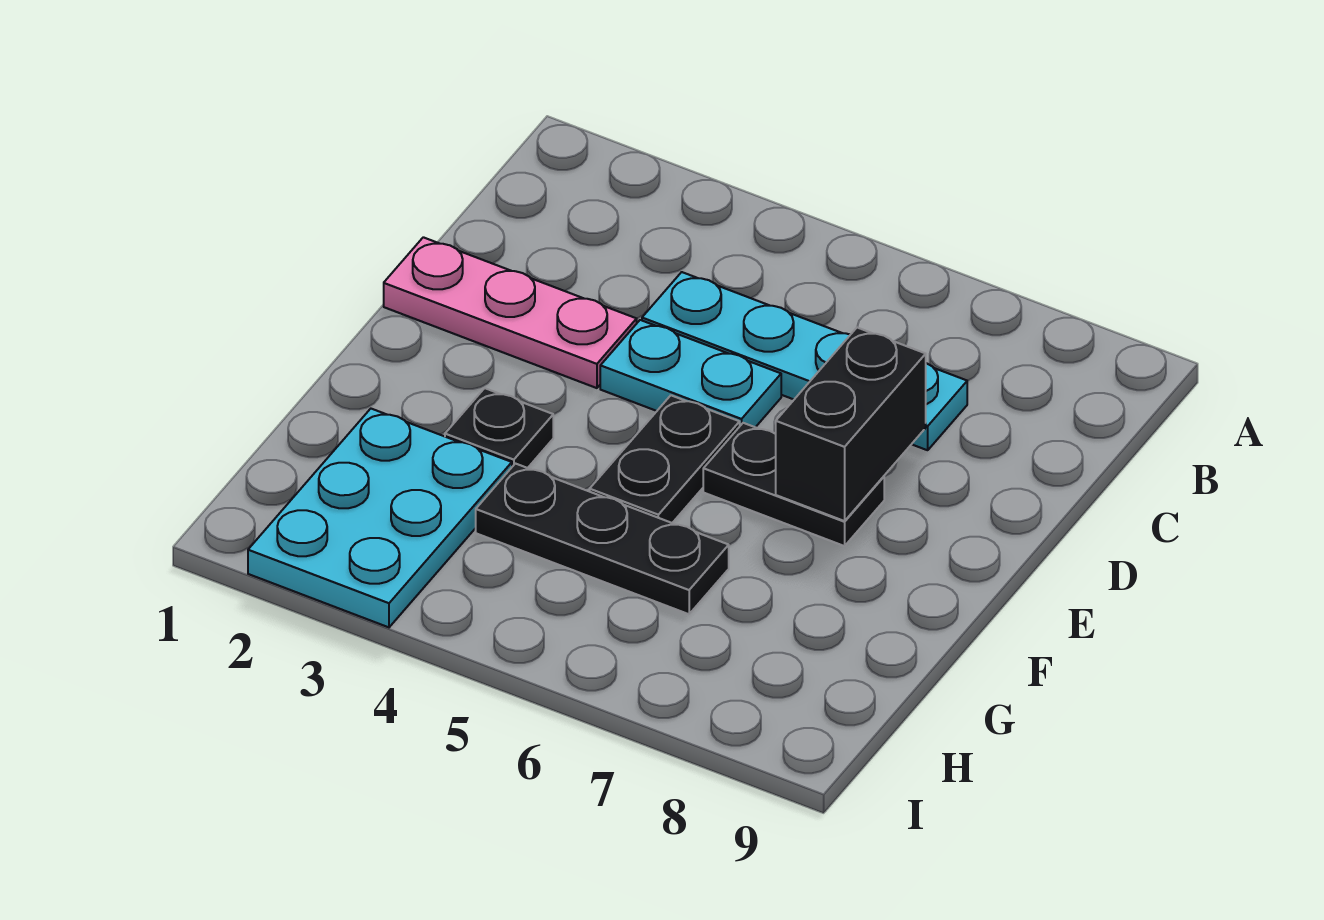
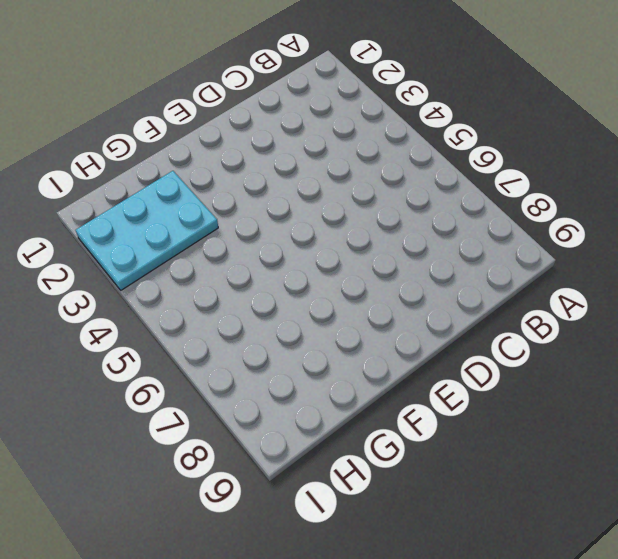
none -> cyan 1x4 plate [642,272,967,450]
none -> pink 1x3 plate [384,237,637,388]

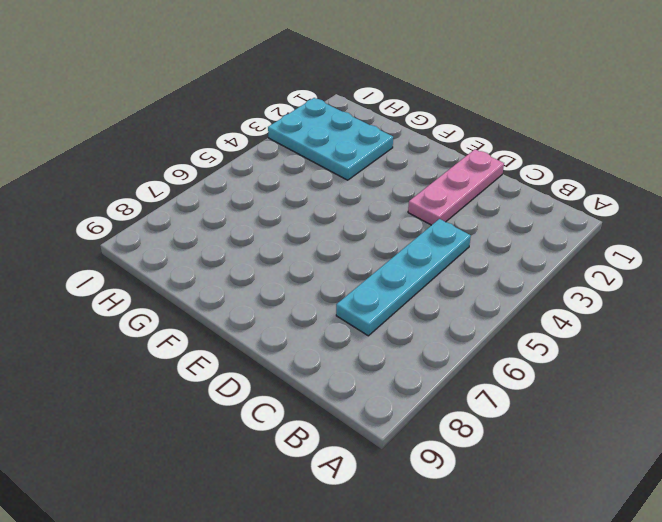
none -> cyan 1x2 plate [600,320,781,427]
none -> black 1x2 plate [590,395,740,523]

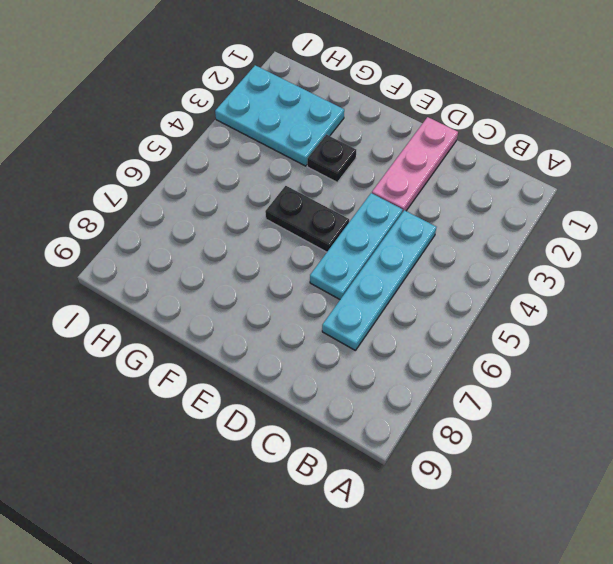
cyan 1x3 plate [310,193,403,299] -> cyan 1x2 plate [600,320,781,427]
none -> black 1x2 plate [703,423,884,546]
none -> black 1x3 plate [476,464,729,614]

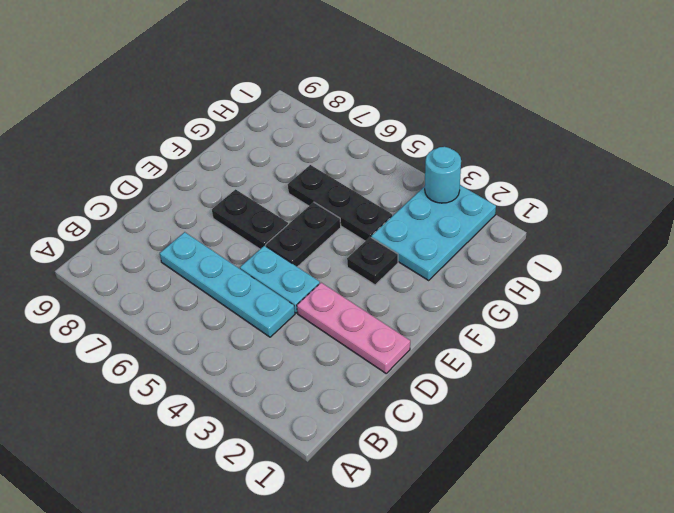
cyan 1x1 round brick [425,147,461,203] -> none
none -> black 1x2 brick [776,327,926,521]

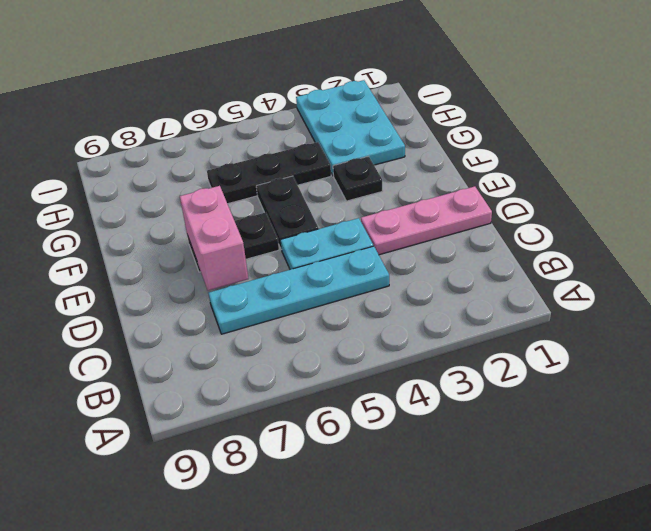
pink 1x2 brick [180,186,248,290] -> black 1x2 brick [776,327,926,521]

